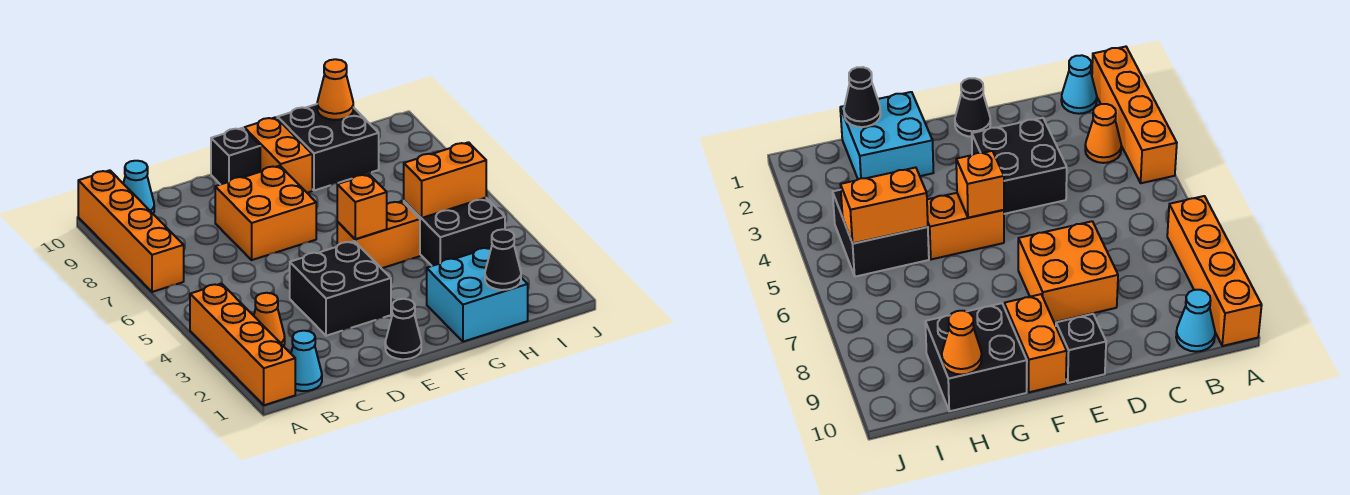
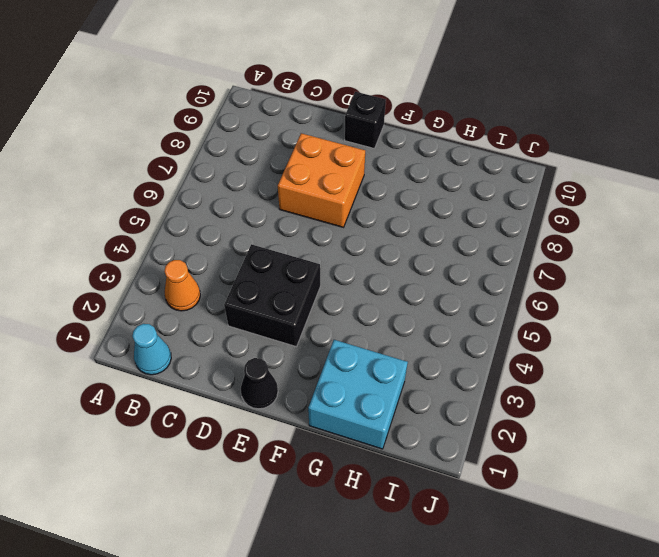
none -> orange 1x4 brick [190,284,295,405]
none -> orange 1x4 brick [78,170,184,292]
none -> cyan 1x1 cone [123,161,154,213]

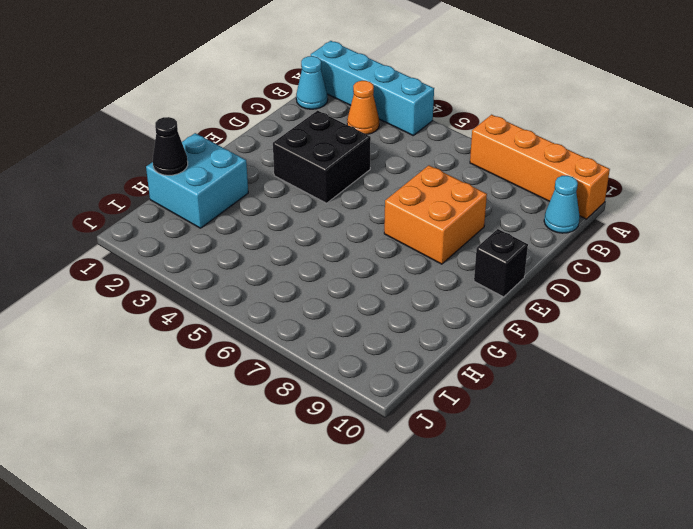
cyan 1x4 brick [311,41,434,135] -> orange 1x4 brick [190,284,295,405]
none -> black 1x1 cone [385,299,421,359]
none -> orange 1x2 brick [337,201,420,268]
none -> orange 1x2 brick [244,117,312,193]

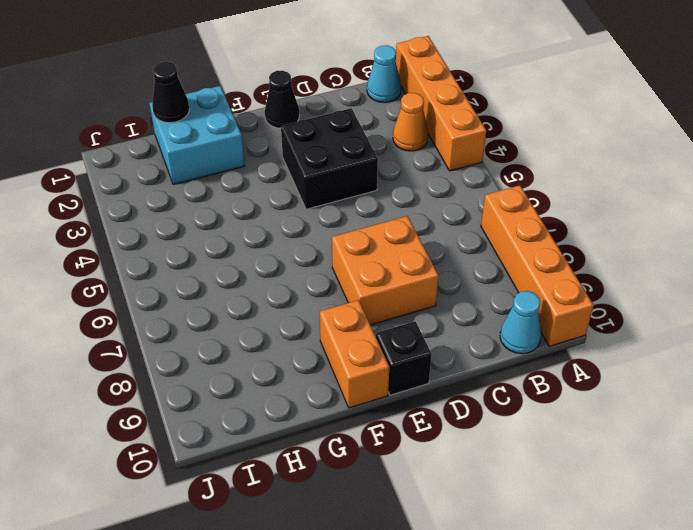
none -> orange 1x2 brick [337,201,420,268]
none -> black 2x2 brick [277,104,379,190]
none -> black 2x2 brick [404,198,505,266]

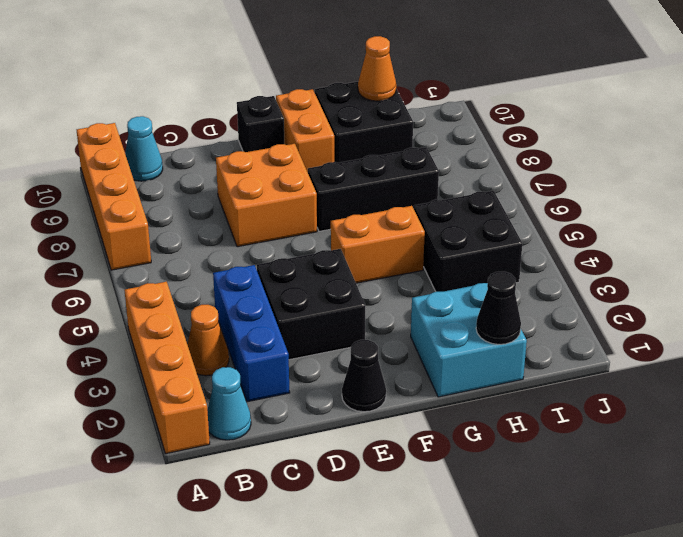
blue 1x3 brick [213,265,290,402] -> none
black 1x3 brick [308,147,439,231] -> none
none -> orange 1x1 brick [337,174,387,239]
none -> orange 1x2 brick [404,142,486,218]

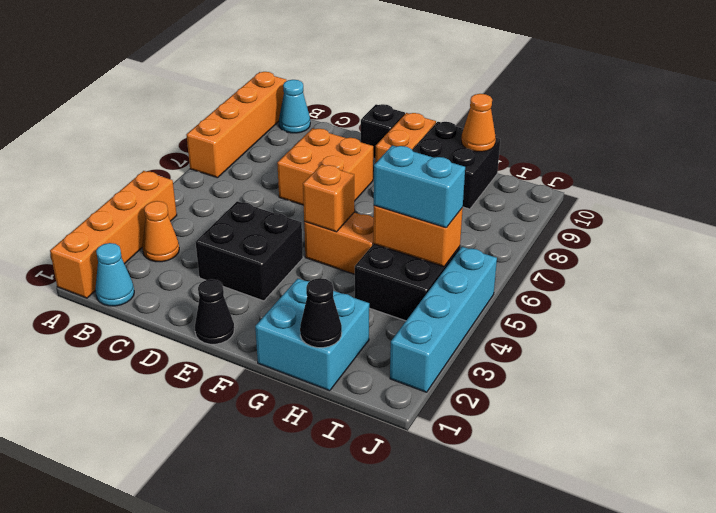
cyan 1x2 brick [374,146,465,228] -> none
cyan 1x4 brick [390,247,497,392] -> none

